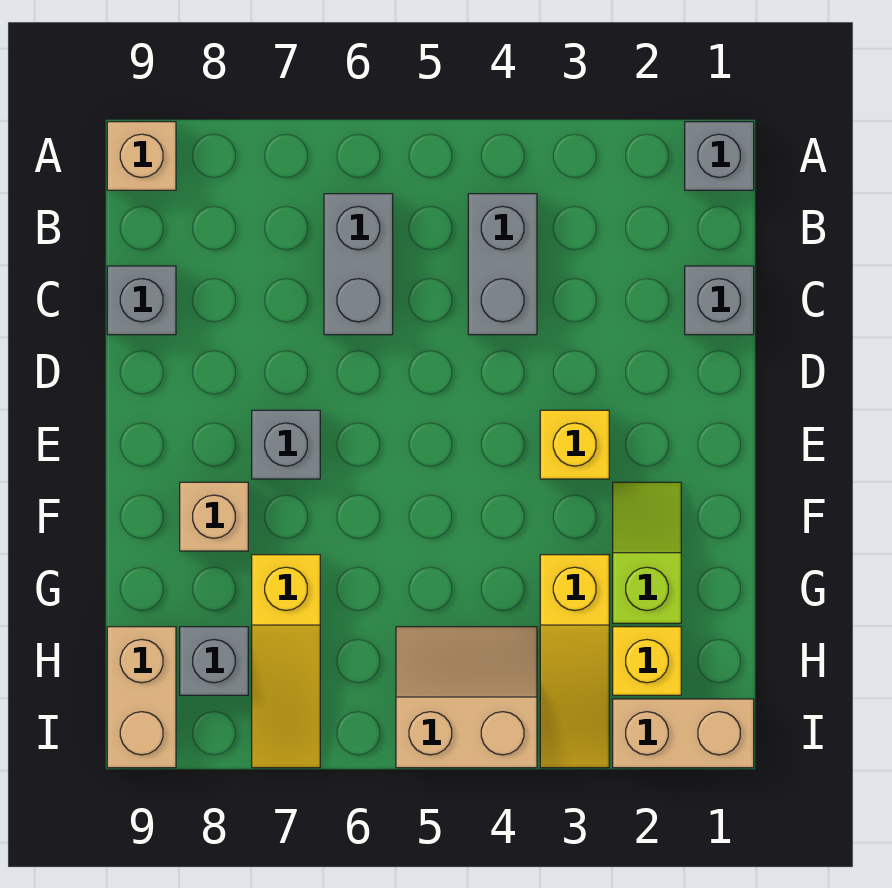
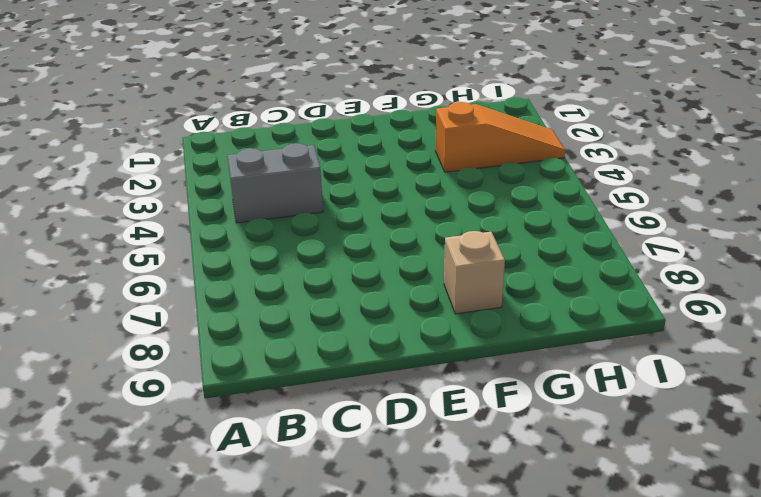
orange 1x3 slope [435,102,565,172] -> yellow 1x3 slope [540,555,609,768]
none -> grey 1x1 brick [685,122,754,190]
none -> tan 1x1 brick [107,122,176,190]
none -> grey 1x2 brick [324,194,393,335]

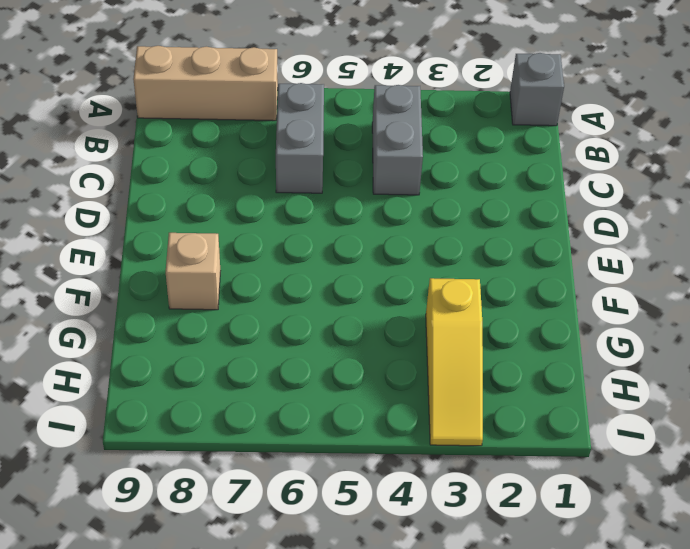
tan 1x3 brick [133,46,278,121] -> tan 1x1 brick [107,122,176,190]
none -> grey 1x1 brick [685,266,754,335]
none -> grey 1x1 brick [107,266,176,335]
none -> yellow 1x1 brick [540,410,609,479]

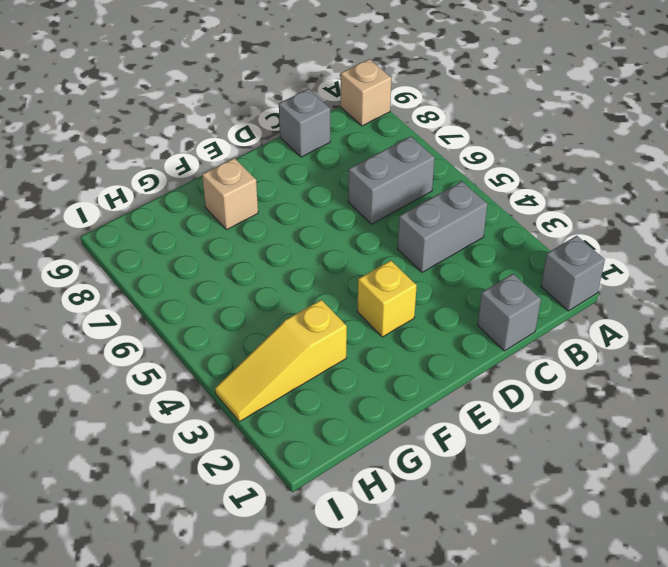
none -> grey 1x1 brick [252,410,320,479]
none -> lime 1x2 slope [613,482,681,623]
none -> yellow 1x3 slope [252,555,320,768]

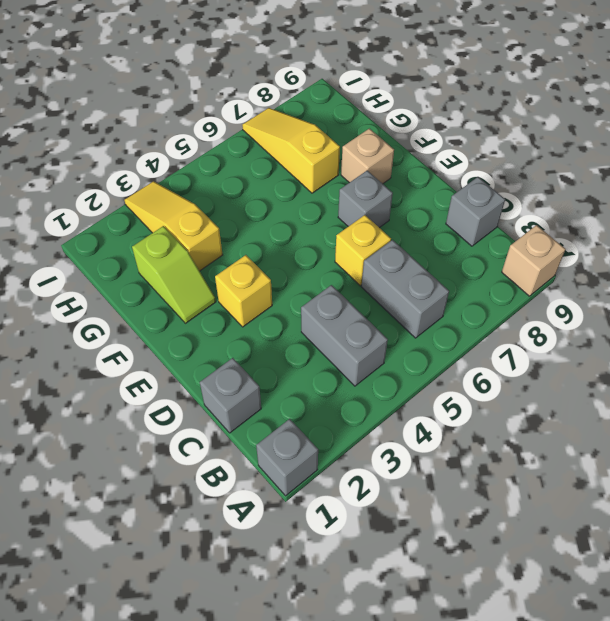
yellow 1x1 brick [335,215,391,286] -> yellow 1x1 brick moved to [613,627,681,695]
none -> tan 2x2 slope [396,627,537,768]
none -> grey 1x1 brick [180,627,248,695]
none -> tan 1x2 brick [107,627,176,768]

